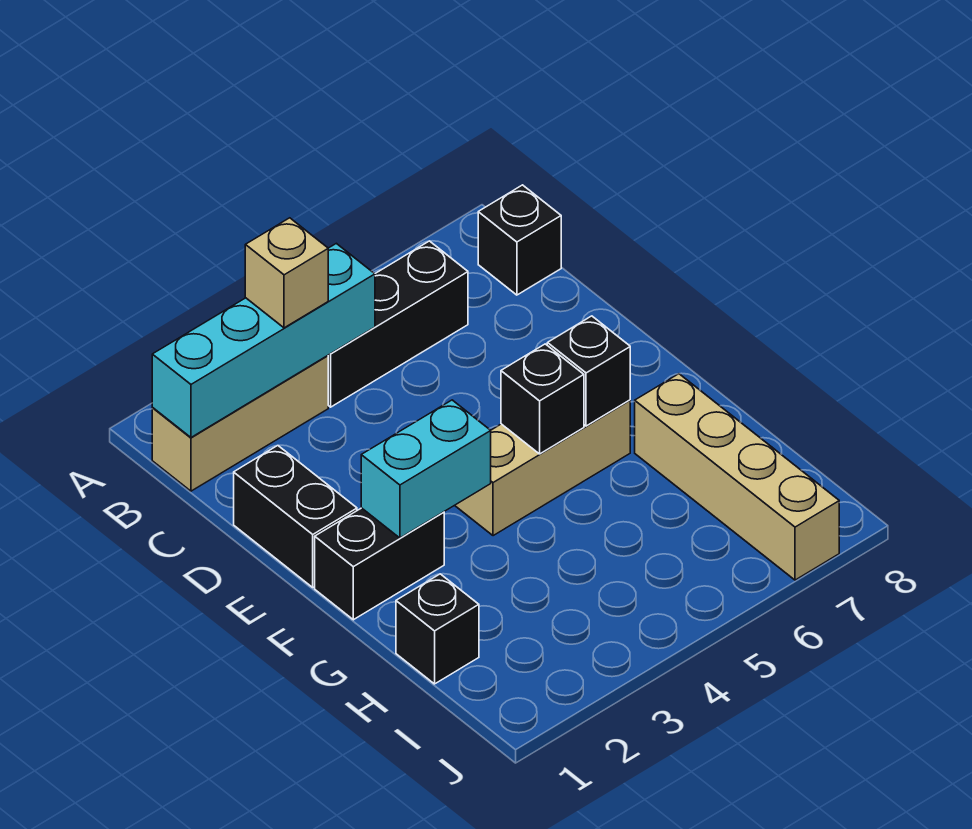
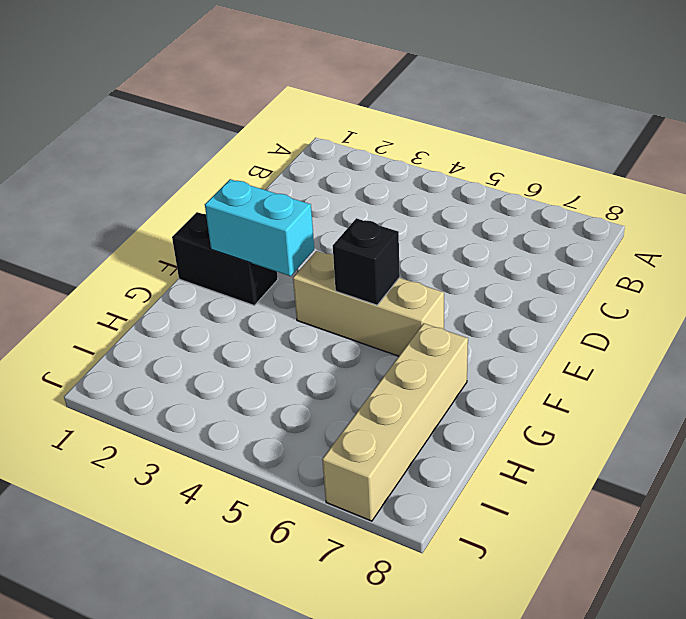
none -> tan 1x3 brick [152,356,328,491]
none -> black 1x3 brick [328,241,468,407]
none -> black 1x1 brick [478,185,561,295]

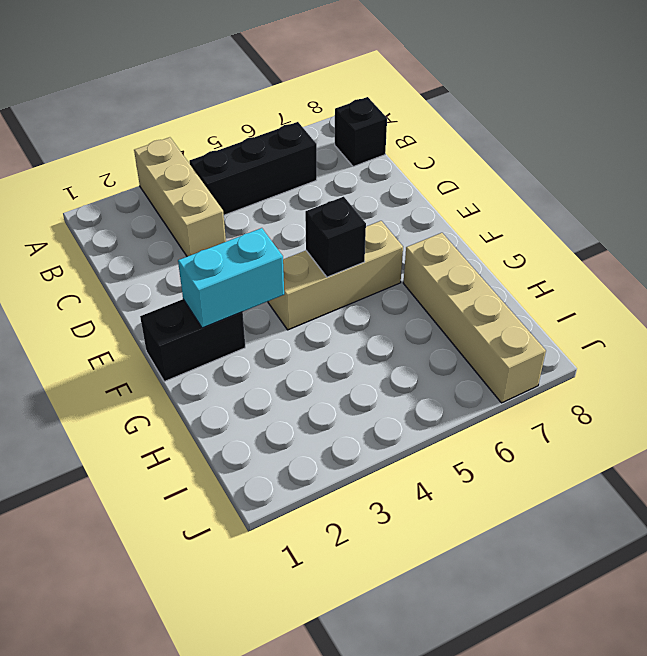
tan 1x3 brick [134,137,226,257] -> tan 1x3 brick turned to [152,356,328,491]
none -> black 1x2 brick [234,446,357,587]
none -> black 1x1 brick [396,574,479,684]
none -> cyan 1x4 brick [152,243,375,437]

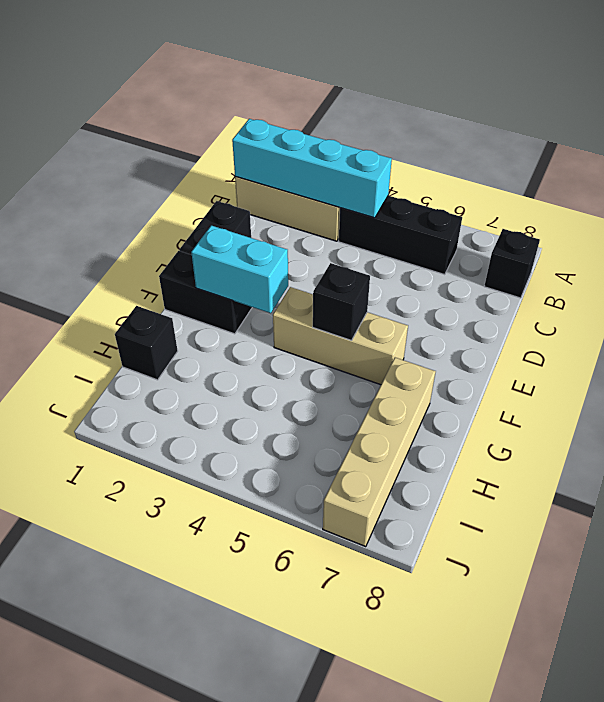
none -> black 1x1 brick [547,316,630,426]
none -> tan 1x1 brick [245,218,328,328]

